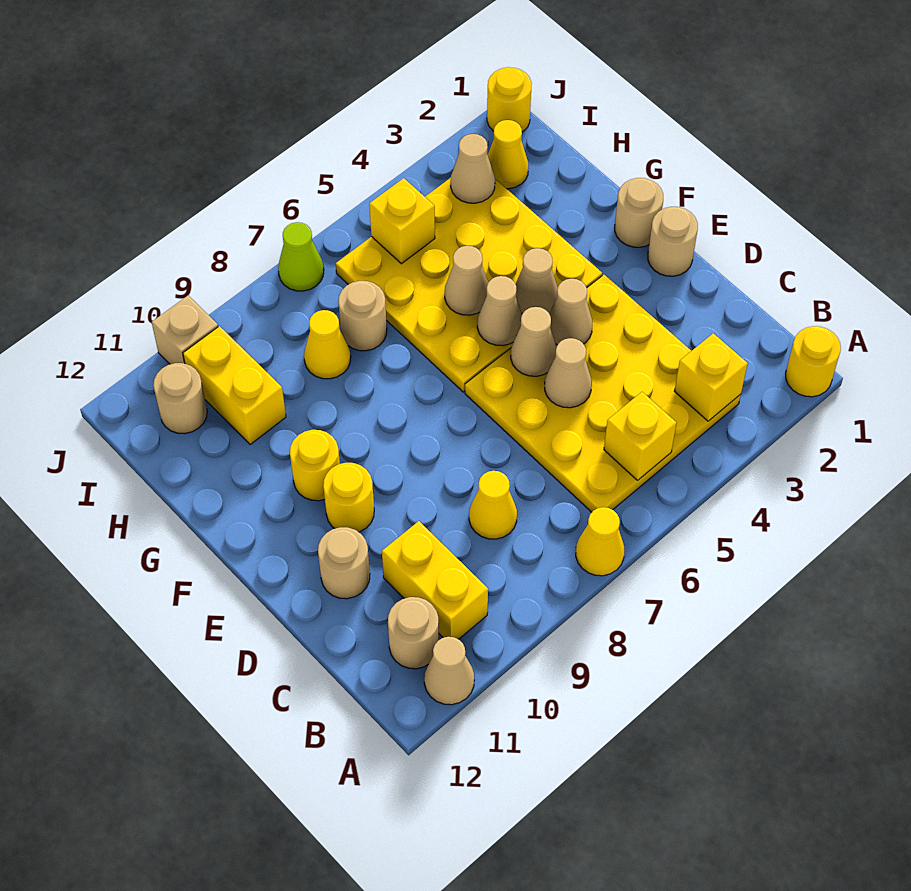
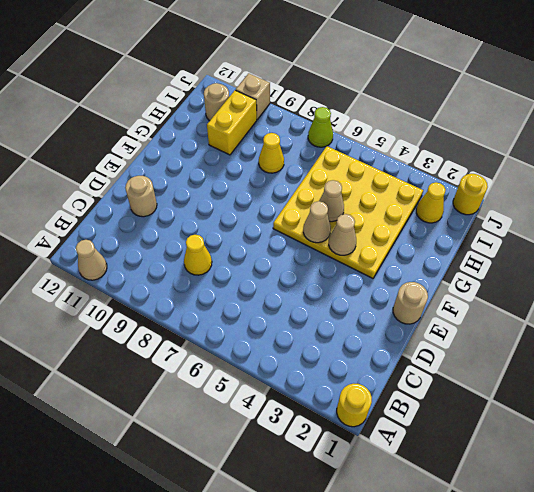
none -> yellow 1x1 cone [576,507,624,576]
none -> yellow 4x4 plate [465,275,741,512]
none -> yellow 1x2 brick [382,521,488,639]
none -> tan 1x1 round brick [388,597,439,669]

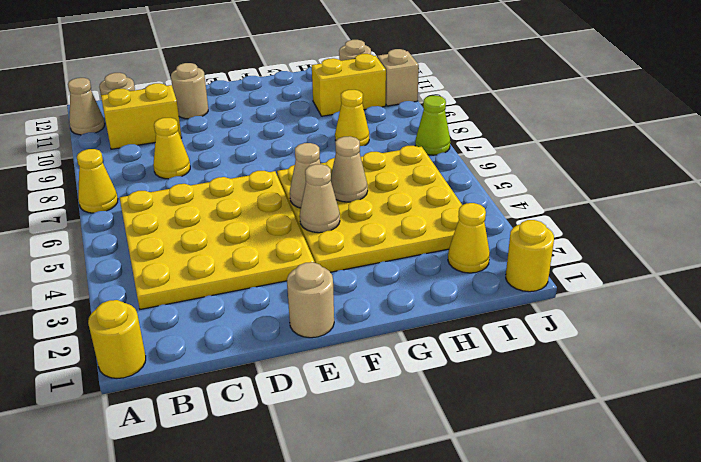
none -> yellow 1x1 round brick [323,463,374,532]
none -> tan 1x1 round brick [615,178,663,247]
none -> yellow 1x1 round brick [290,430,340,501]
none -> tan 1x1 round brick [338,281,387,351]

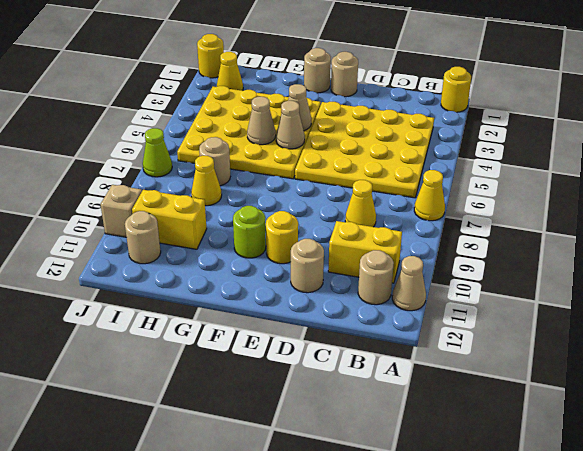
lime 1x1 round brick [233,206,266,258] -> yellow 1x1 round brick [290,430,340,501]
none -> yellow 1x1 brick [674,333,748,421]
none -> yellow 1x1 brick [604,392,677,480]
none -> tan 1x1 cone [545,338,592,408]
none -> tan 1x1 cone [549,279,593,345]

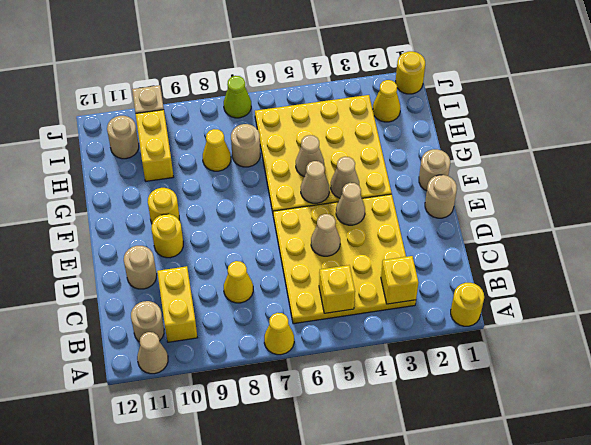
none -> tan 1x1 cone [511,307,557,376]
none -> tan 1x1 cone [451,134,495,203]
none -> yellow 1x1 brick [369,178,435,264]

